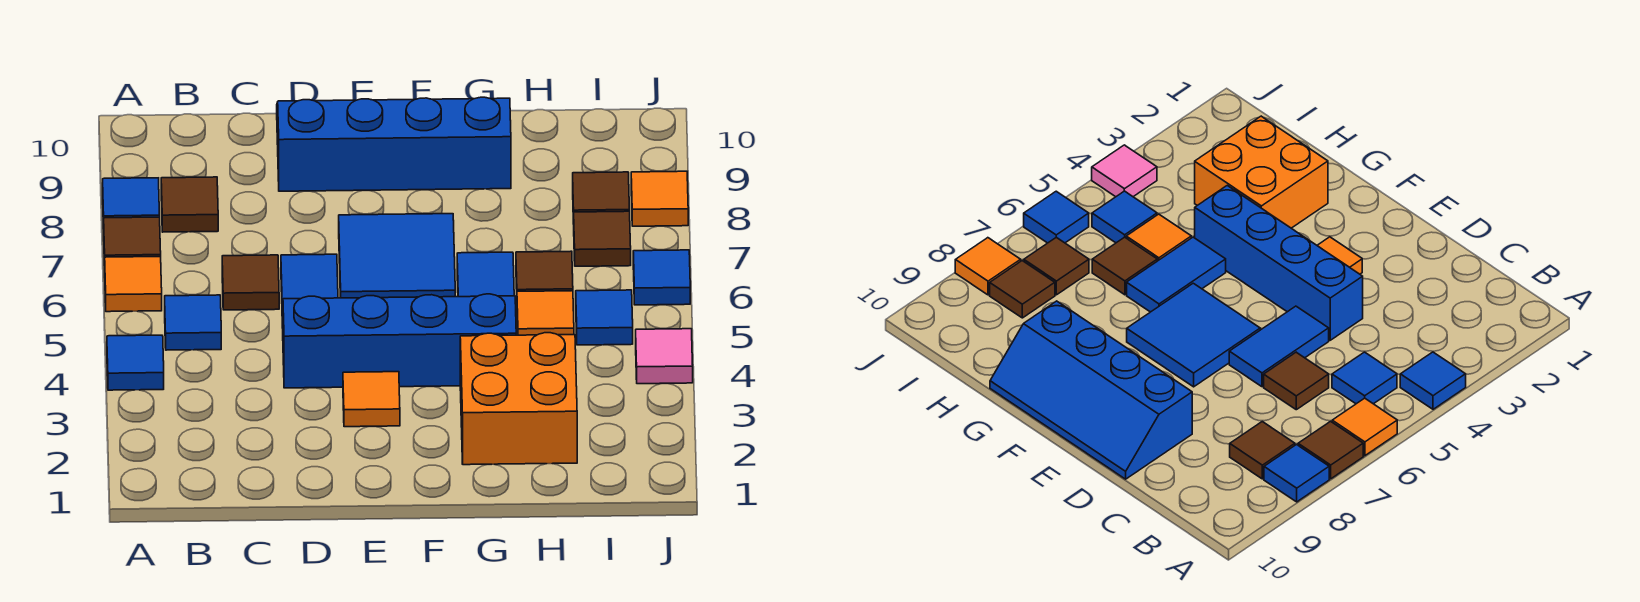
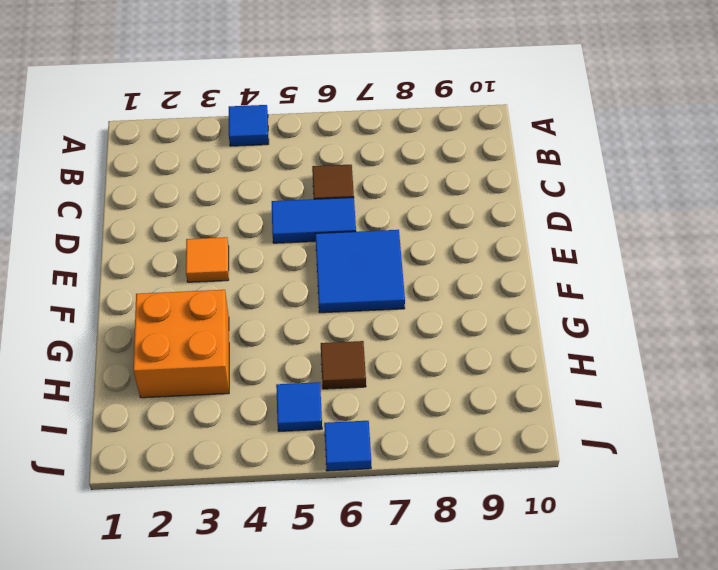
none -> orange 1x1 tile [105,257,162,312]
none -> brown 1x1 tile [104,217,161,265]
none -> blue 1x1 tile [103,178,160,229]

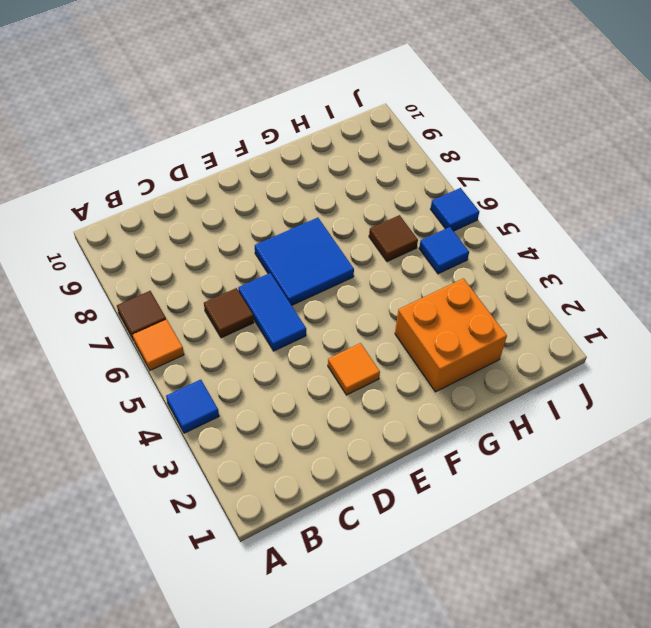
none -> blue 1x1 tile [103,178,160,229]
none -> blue 1x1 tile [165,295,221,350]
none -> brown 1x1 tile [161,177,218,232]

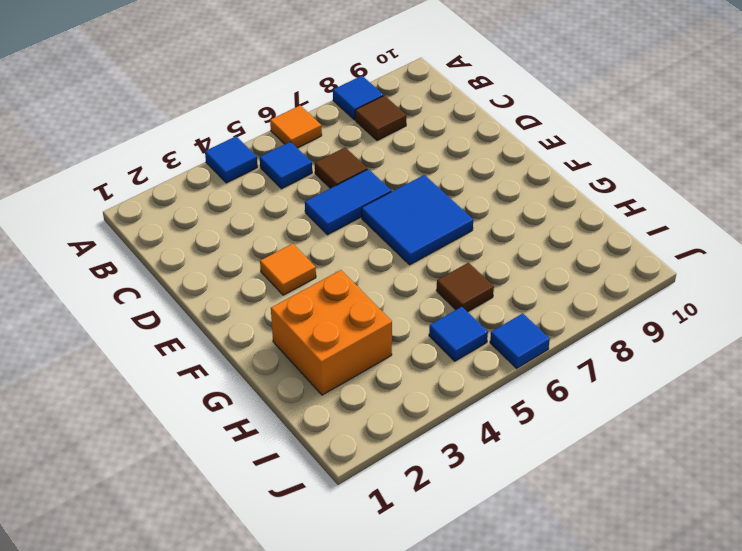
none -> brown 1x1 tile [104,217,161,265]
none -> blue 1x4 brick [283,294,516,388]
none -> blue 2x4 slope [277,97,511,191]

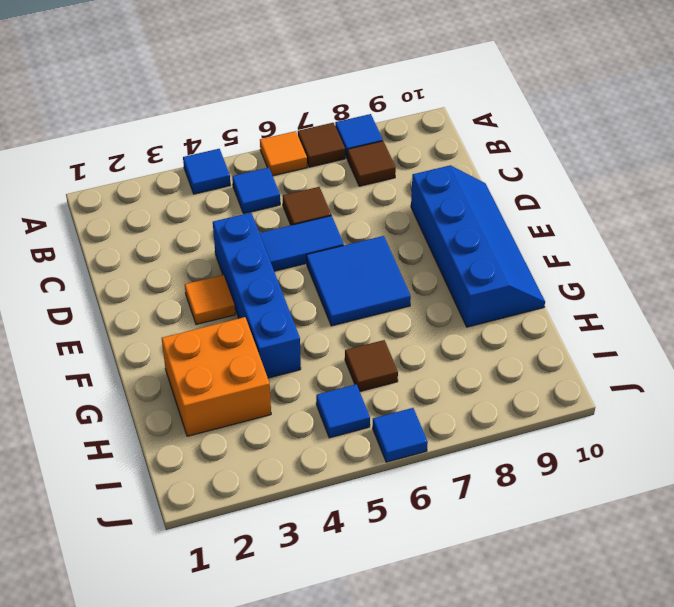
none -> blue 1x2 tile [457,252,514,297]
none -> orange 1x1 tile [517,291,574,335]
none -> brown 1x1 tile [574,211,631,266]

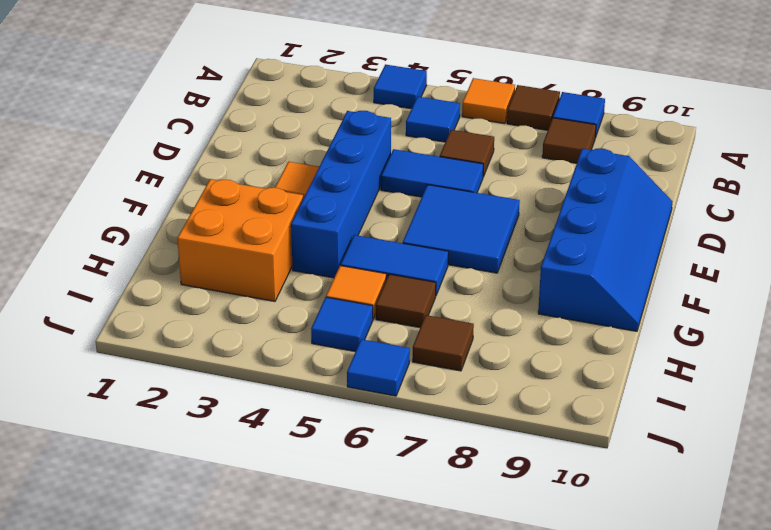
none -> brown 1x1 tile [573,172,630,224]
none -> pink 1x1 tile [636,329,693,384]
none -> orange 1x1 tile [631,171,688,226]

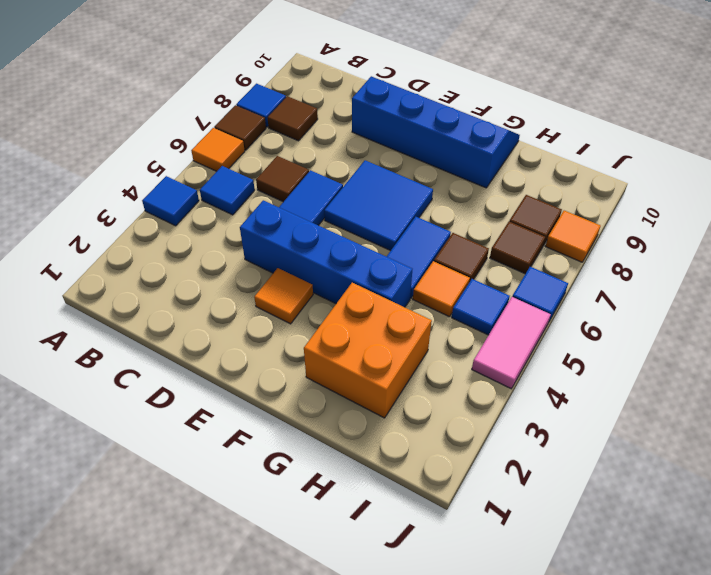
pink 1x2 tile [472,297,551,389] -> pink 1x1 tile [636,329,693,384]

